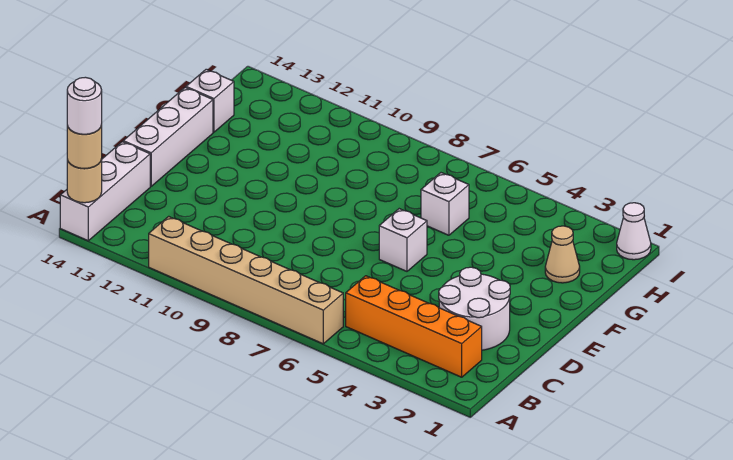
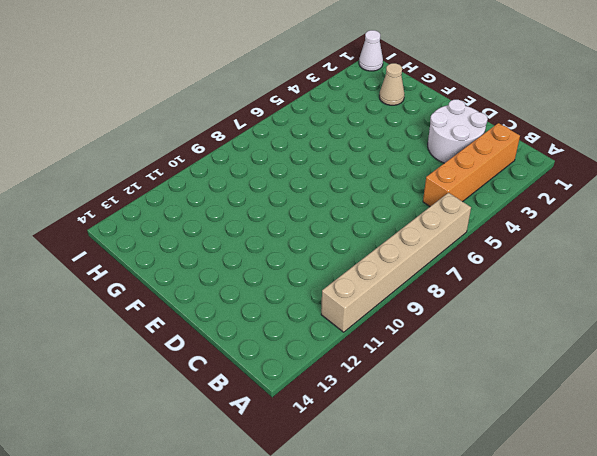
none -> white 1x3 brick [60,142,150,241]
none -> white 1x3 brick [123,87,213,186]
none -> white 1x1 brick [379,209,427,271]

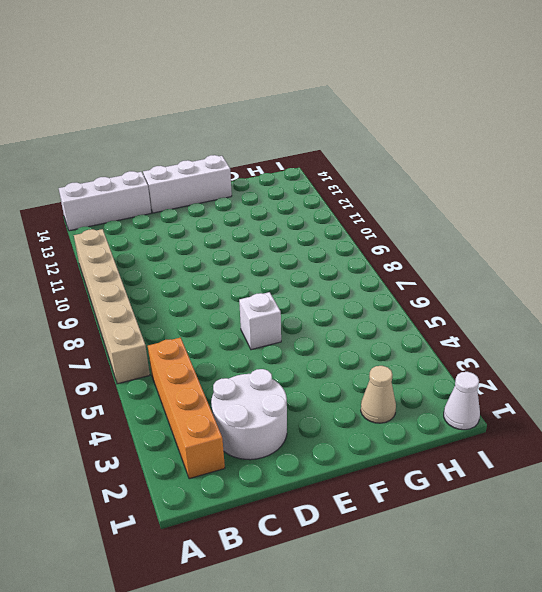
none -> white 1x1 brick [421,173,469,235]
none -> white 1x1 brick [186,69,234,132]
none -> tan 1x1 round brick [67,159,102,203]

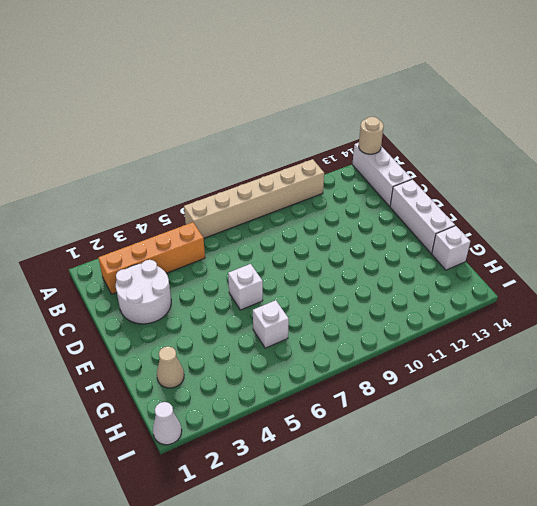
none -> tan 1x1 round brick [67,125,102,169]
none -> white 1x1 round brick [67,77,102,134]

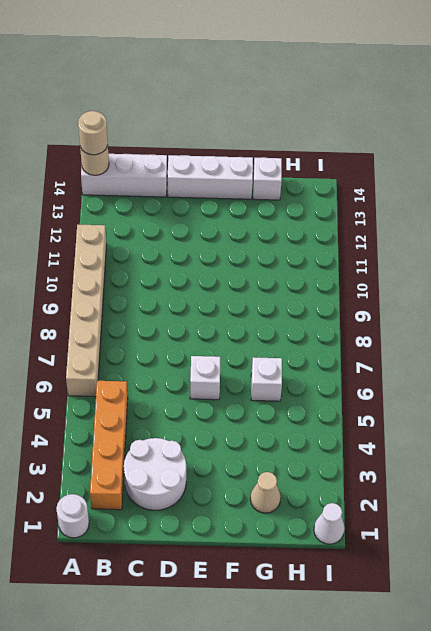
white 1x1 round brick [56,494,89,538] -> white 1x1 round brick moved to [67,77,102,134]

